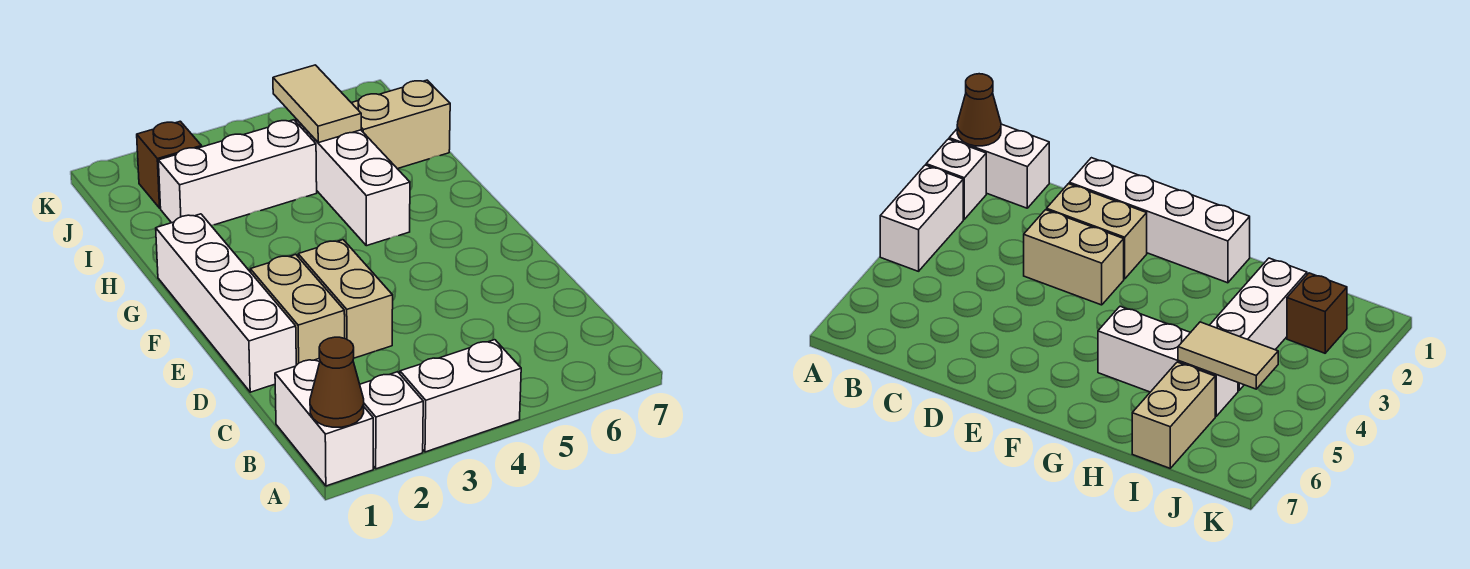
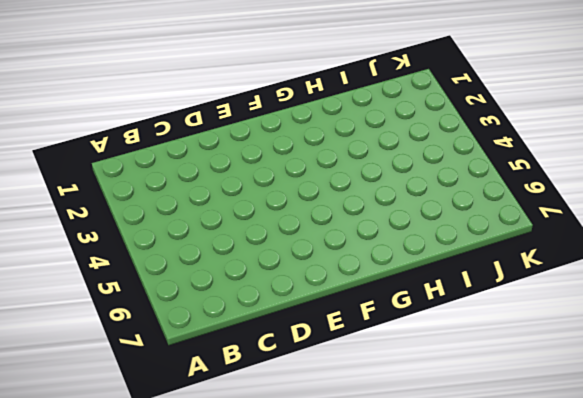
none -> white 1x2 brick [275,358,373,486]
none -> white 1x1 brick [360,372,423,469]
none -> white 1x2 brick [400,340,521,452]

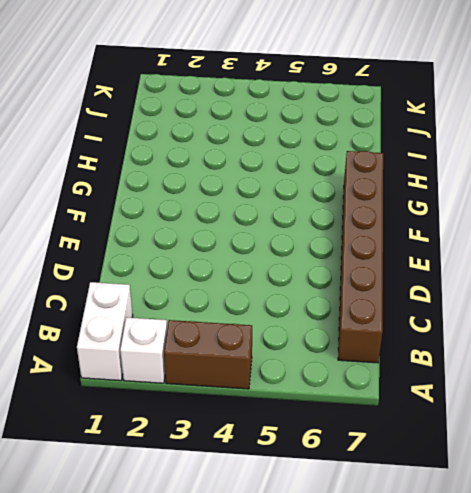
brown 1x2 brick [164,320,252,389] -> white 1x2 brick [400,340,521,452]
brown 1x6 brick [338,151,383,363] -> none
none -> white 1x4 brick [156,214,296,392]
none -> tan 1x2 brick [250,254,345,365]
none -> tan 1x2 brick [298,240,393,358]

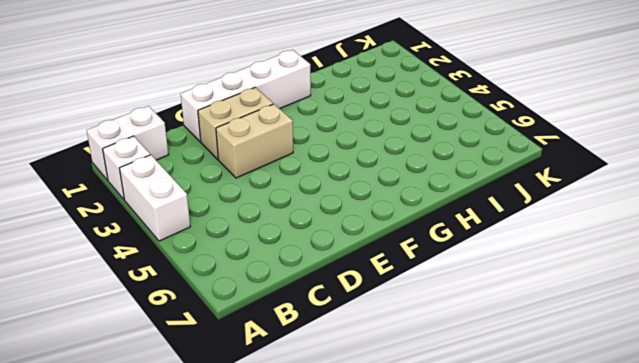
none -> white 1x3 brick [296,119,410,246]
none -> white 1x3 brick [158,120,317,225]
none -> tan 1x2 brick [352,80,450,169]

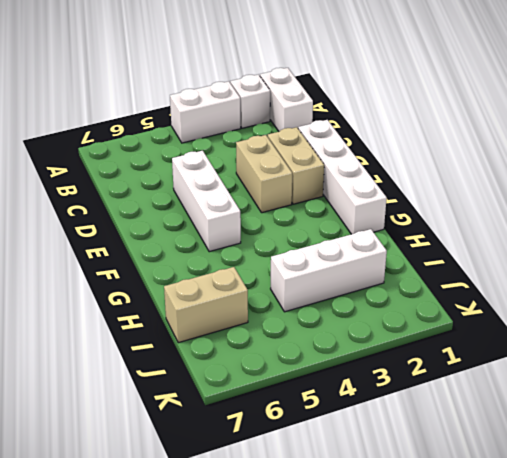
white 1x3 brick [172,151,241,252] -> white 1x3 brick moved to [296,119,410,246]
none -> brown 1x1 brick [137,121,202,208]
none -> brown 1x1 cone [310,337,364,427]
none -> tan 1x2 tile [273,65,361,143]

